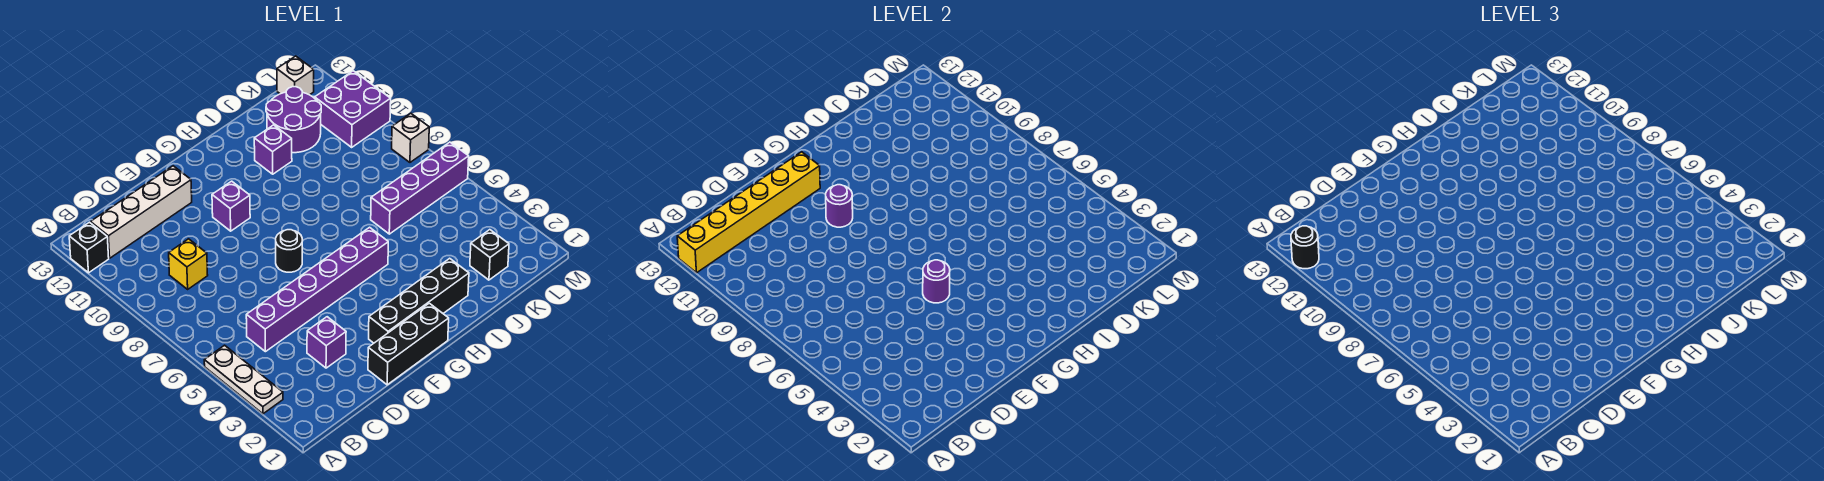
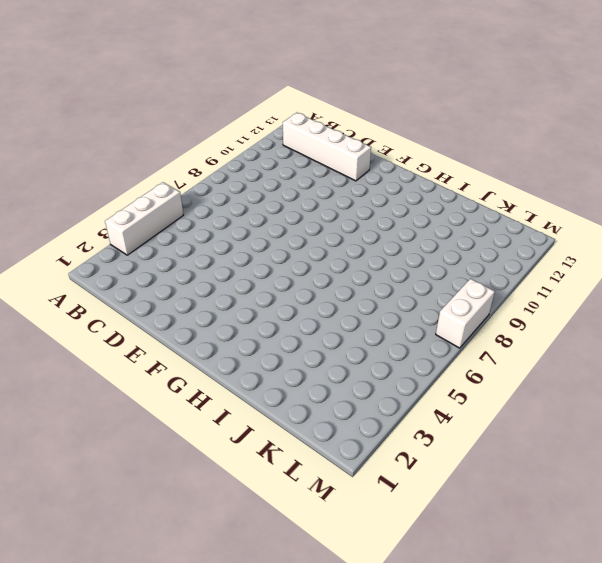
white 1x3 brick [105,182,183,255] -> white 1x3 plate [204,345,283,414]
white 1x2 brick [436,279,495,348] -> white 1x1 brick [392,113,429,162]
none -> black 1x1 brick [69,222,109,273]
none -> purple 1x6 brick [246,227,388,352]
none -> yellow 1x1 brick [169,239,208,289]

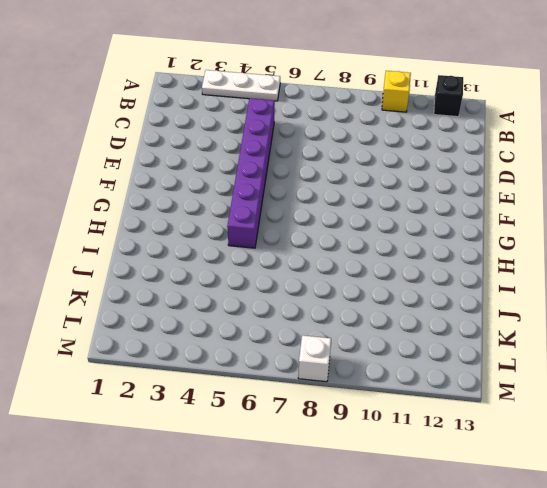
yellow 1x1 brick [382,71,411,112] -> yellow 1x1 brick moved to [169,239,208,289]
none -> white 1x4 brick [91,166,192,258]
none -> purple 1x1 brick [307,317,346,368]
none -> black 1x3 brick [368,303,449,385]

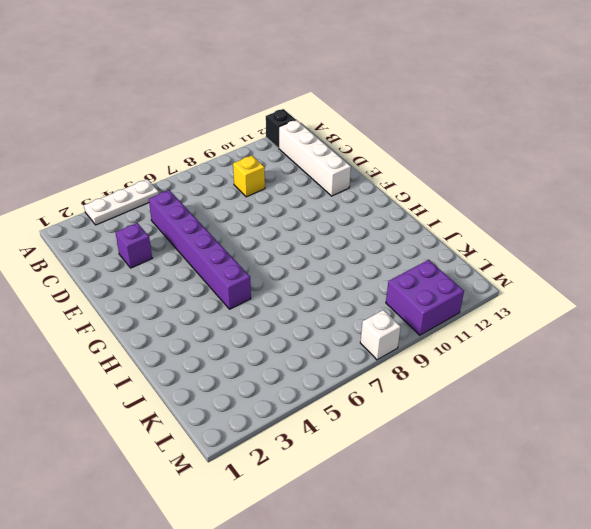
none -> black 1x3 brick [368,303,449,385]
none -> black 1x4 brick [369,258,469,343]
none -> black 1x1 round brick [276,230,302,272]

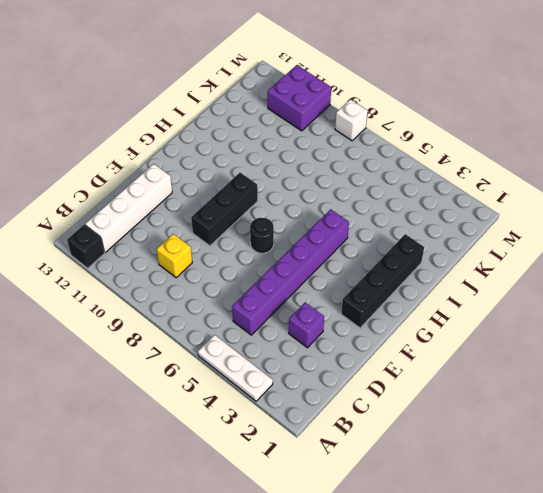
black 1x3 brick [191,173,258,246] -> black 1x3 brick moved to [368,303,449,385]
none -> purple 1x1 brick [212,181,250,231]
none -> purple 1x1 brick [254,125,292,174]
none -> purple 1x4 brick [371,142,469,234]

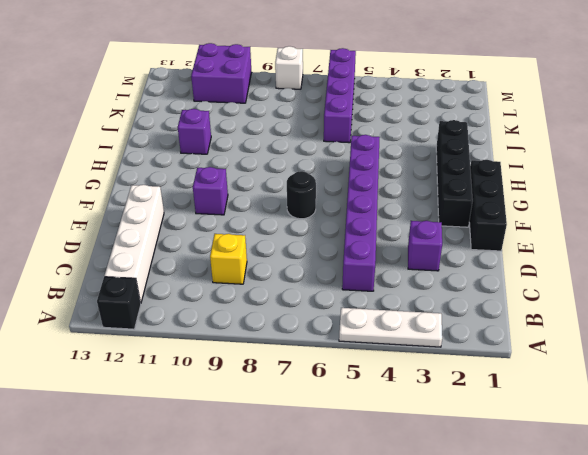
none -> purple 2x2 round brick [266,87,321,153]
none -> black 1x1 brick [470,230,509,280]
none -> white 1x1 brick [277,56,314,95]

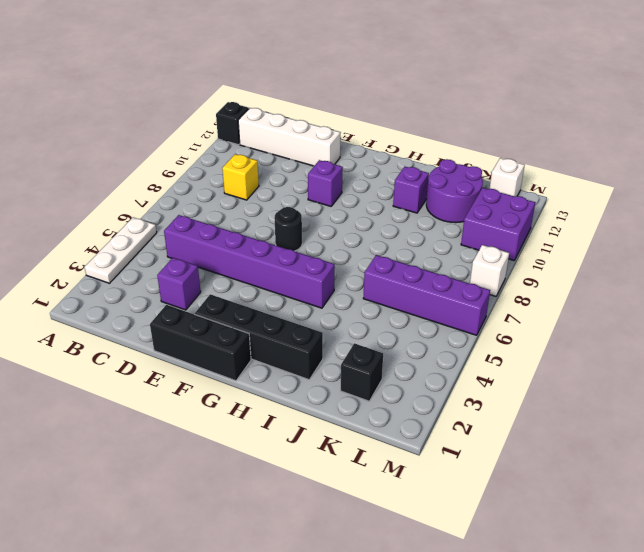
none -> yellow 1x6 brick [677,152,820,273]
none -> purple 1x1 round brick [923,260,950,303]
none -> purple 1x1 round brick [826,185,853,227]

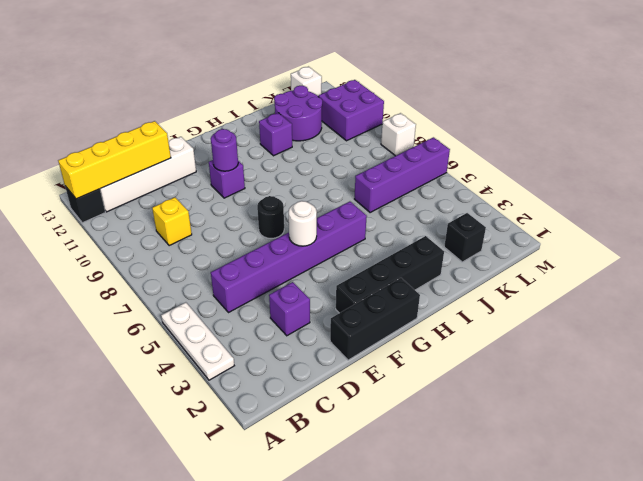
yellow 1x4 brick [58,121,171,199] -> yellow 1x6 brick [677,152,820,273]
white 1x1 round brick [289,201,317,246] -> purple 1x1 round brick [923,260,950,303]
none -> black 1x1 round brick [1291,226,1319,269]

